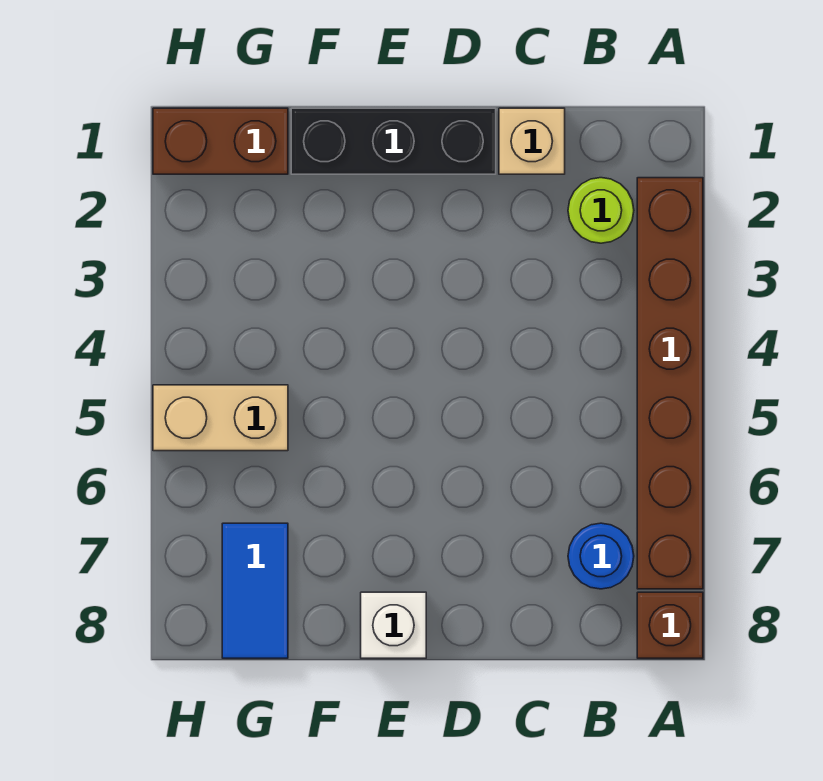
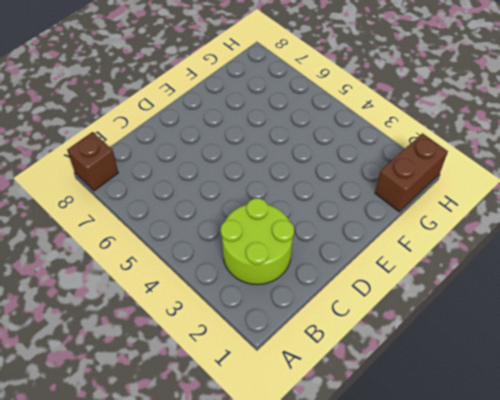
lime 2x2 round brick [221,198,294,284] -> lime 1x1 round brick [568,178,634,243]
none -> brown 1x6 brick [637,178,703,589]
none -> blue 1x1 round brick [568,523,634,589]

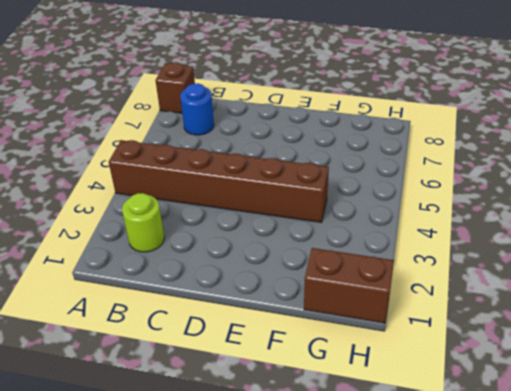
brown 1x6 brick [109,140,329,222] -> brown 1x6 brick turned to [637,178,703,589]
none -> tan 1x1 brick [499,108,565,174]
none -> black 1x3 brick [291,108,496,174]

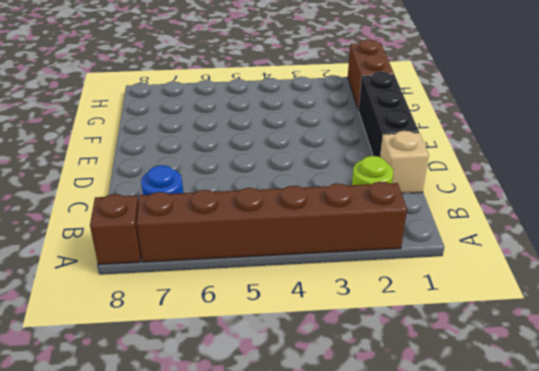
none -> white 1x1 brick [361,592,426,658]
none -> tan 1x2 brick [153,385,288,451]

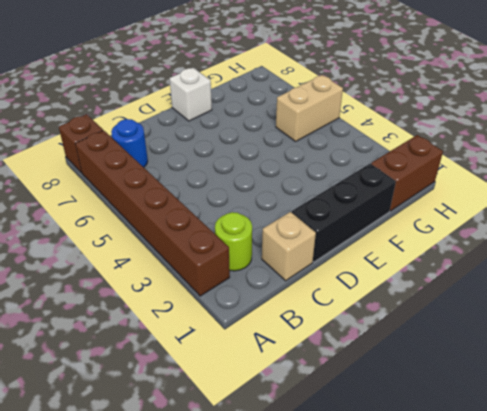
none -> blue 1x2 tile [222,523,288,658]

